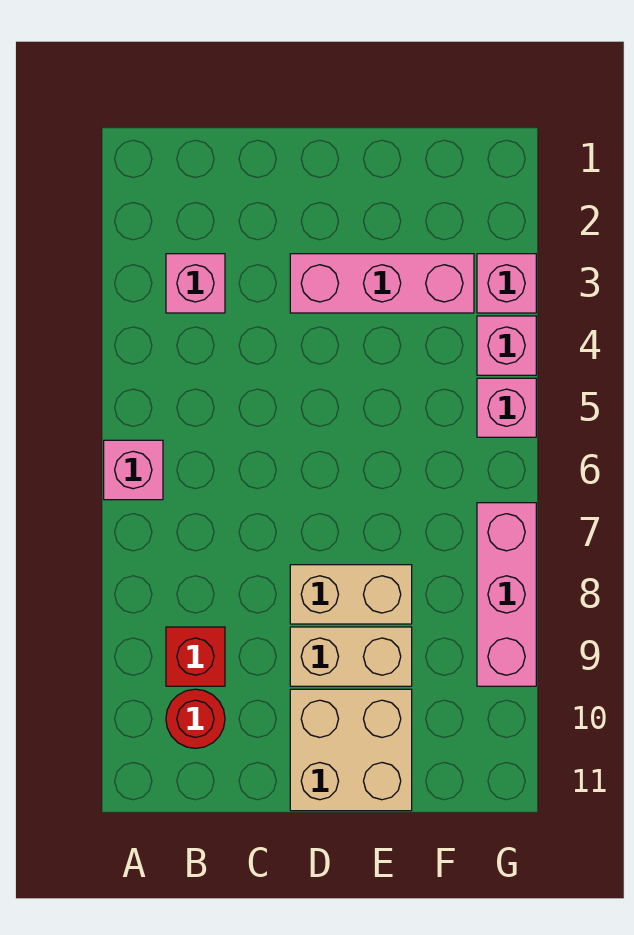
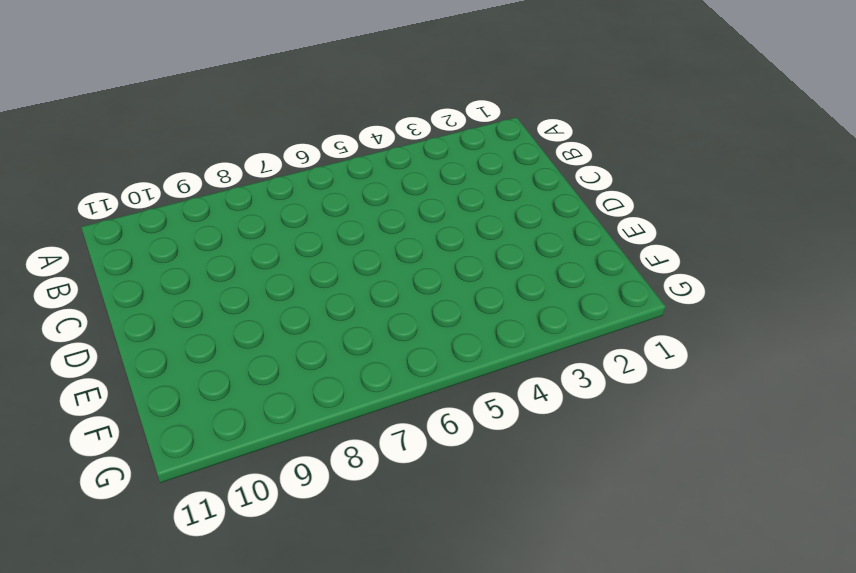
none -> pink 1x1 brick [104,440,163,500]
none -> pink 1x1 brick [166,254,225,313]
none -> red 1x1 brick [166,627,225,686]

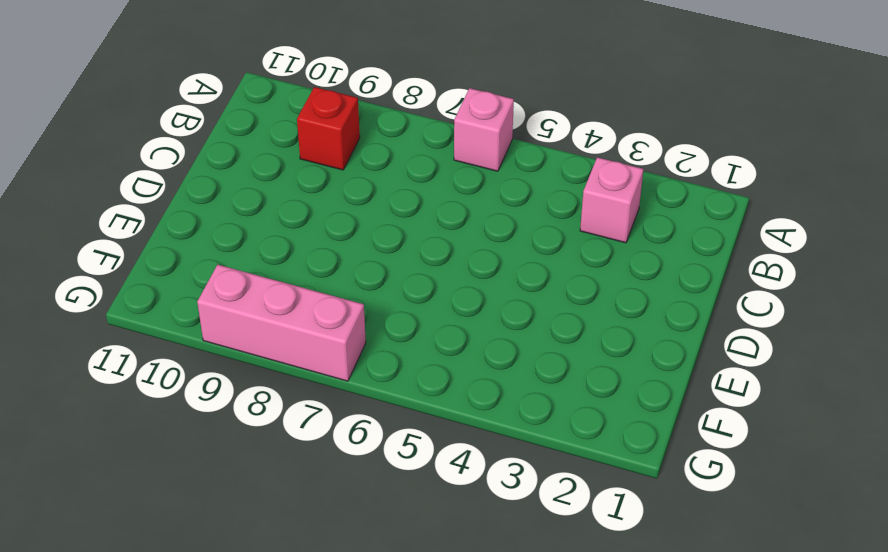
none -> red 1x1 round brick [166,689,225,748]
none -> pink 1x3 brick [290,254,474,313]
none -> tan 1x2 brick [290,565,412,624]

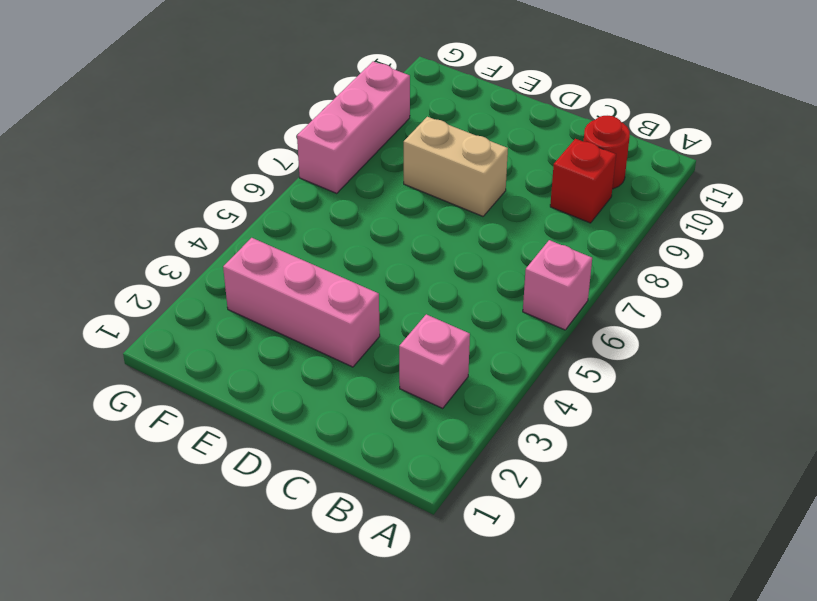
none -> tan 1x2 brick [290,627,412,686]
none -> tan 2x2 brick [290,689,412,811]
none -> pink 1x1 brick [477,254,536,313]

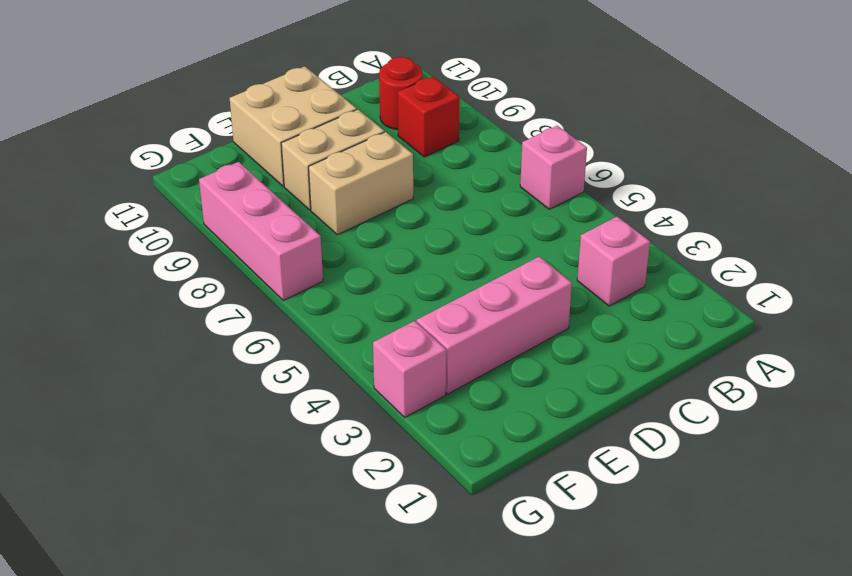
none -> pink 1x1 brick [477,316,536,375]
none -> pink 1x1 brick [477,378,536,437]

